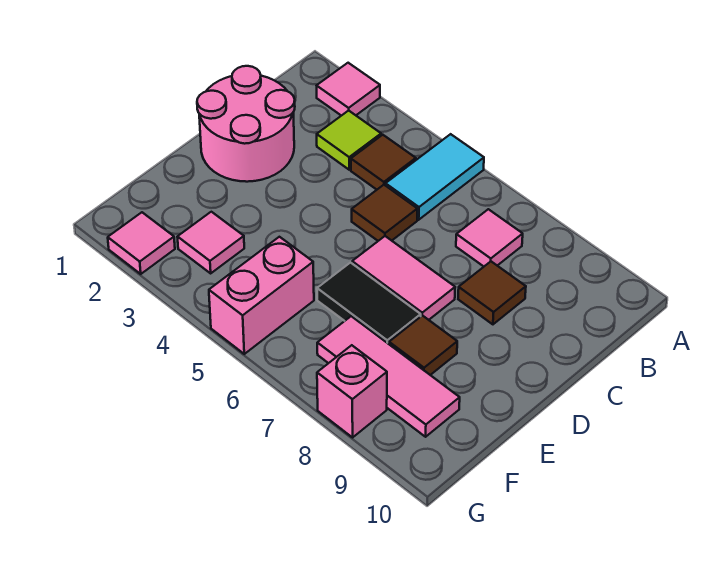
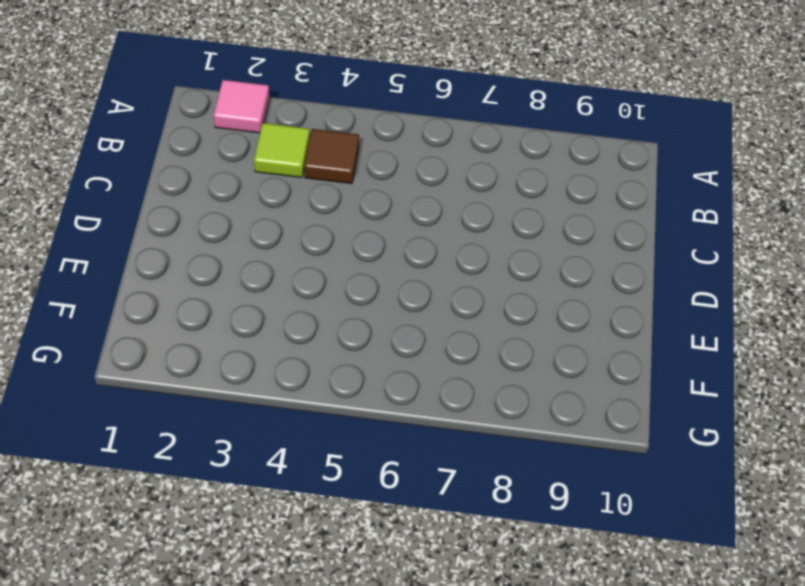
none -> cyan 1x2 tile [386,134,484,220]
none -> pink 1x1 tile [456,209,523,266]
none -> pink 2x2 round brick [197,66,295,182]

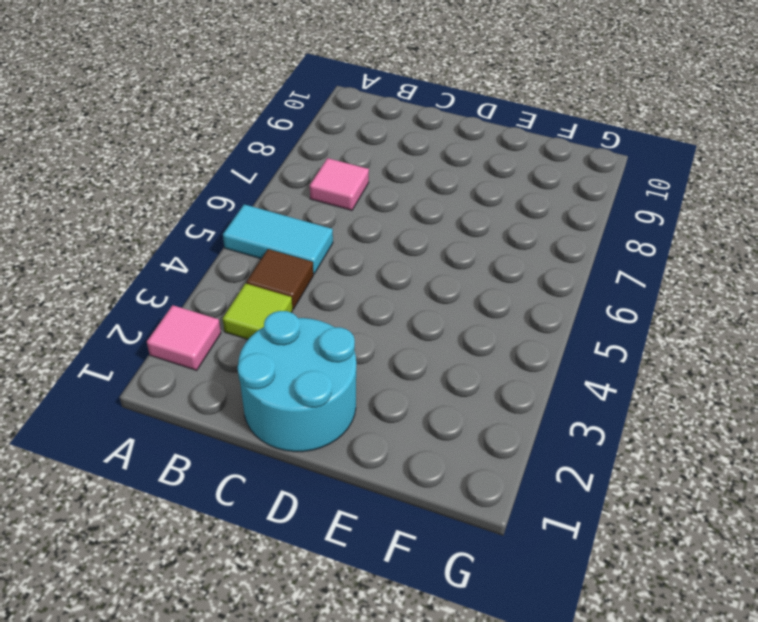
cyan 2x2 round brick [238,311,356,452] -> pink 2x2 round brick [197,66,295,182]
none -> brown 1x1 tile [352,185,417,241]
none -> brown 1x1 tile [458,262,526,324]
none -> pink 1x2 tile [352,236,455,320]

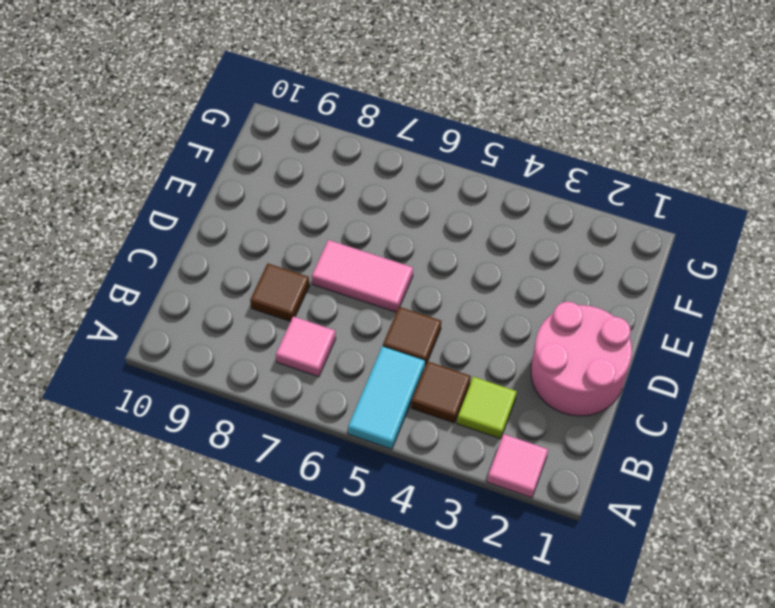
none -> black 1x2 tile [317,263,421,344]
none -> brown 1x1 tile [389,315,457,375]
none -> pink 1x1 tile [178,212,244,273]

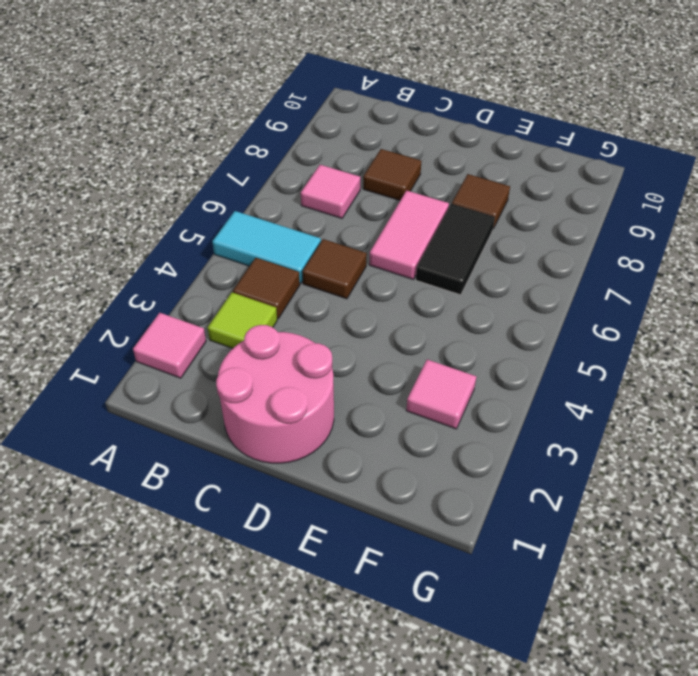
none -> pink 1x2 brick [209,237,314,354]
none -> pink 1x3 tile [317,316,460,437]
none -> pink 1x1 tile [108,212,175,274]

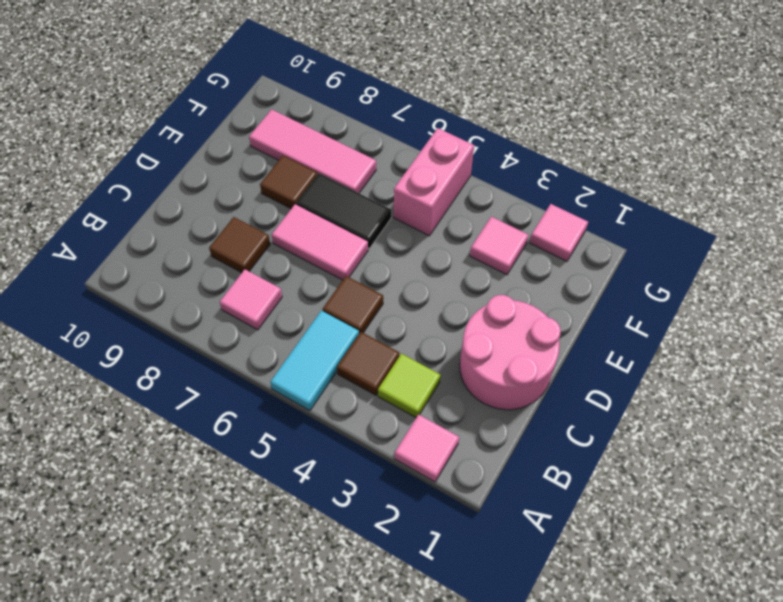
none -> pink 1x1 brick [317,345,387,437]

